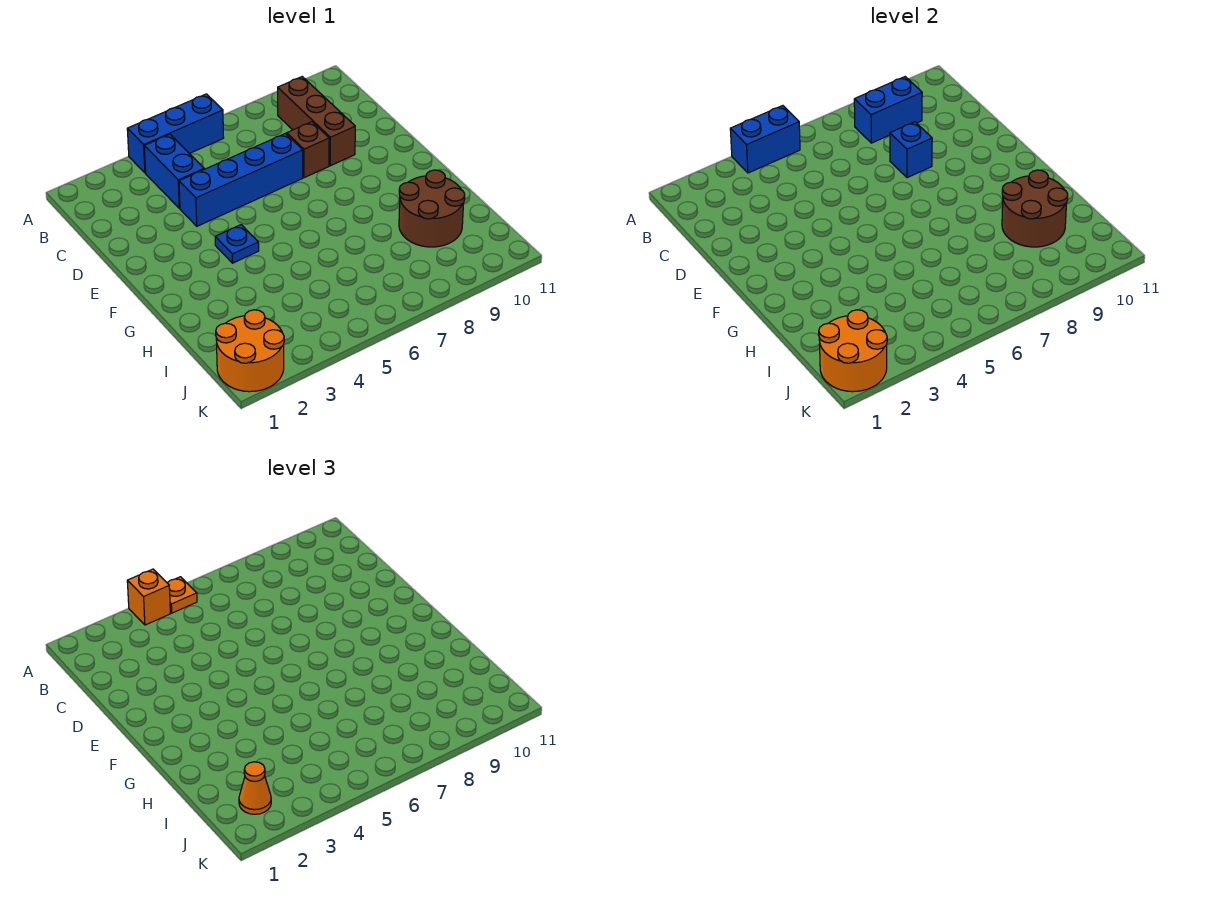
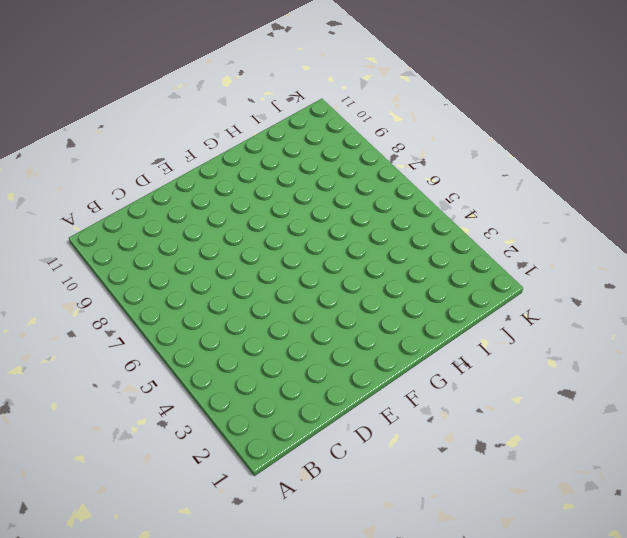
none -> blue 1x3 brick [127,94,224,173]
none -> blue 1x2 brick [144,134,204,208]
none -> brown 1x3 brick [278,77,355,166]

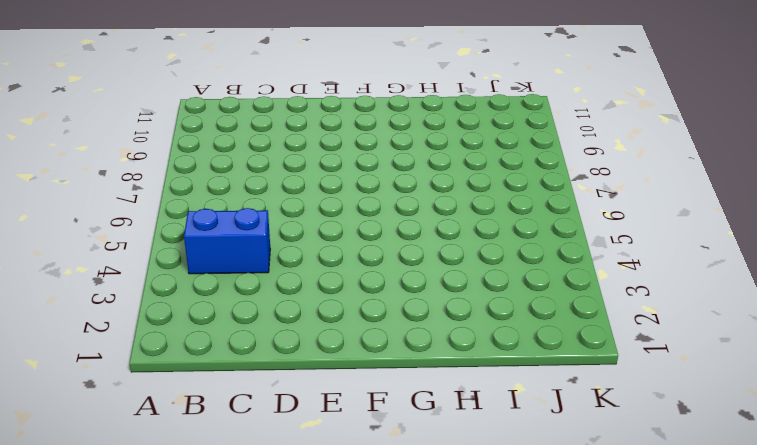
none -> blue 1x3 brick [127,94,224,173]
none -> brown 1x3 brick [278,77,355,166]
none -> blue 1x4 brick [179,133,303,226]

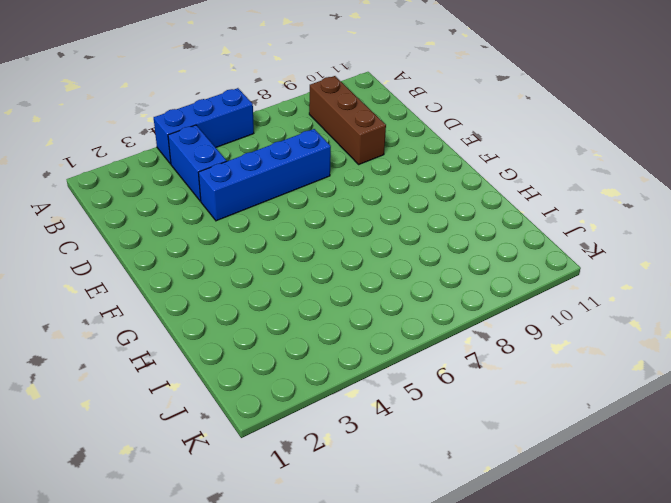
none -> brown 1x1 brick [287,122,329,178]
none -> blue 1x1 plate [215,225,259,263]
none -> brown 2x2 round brick [399,170,465,247]

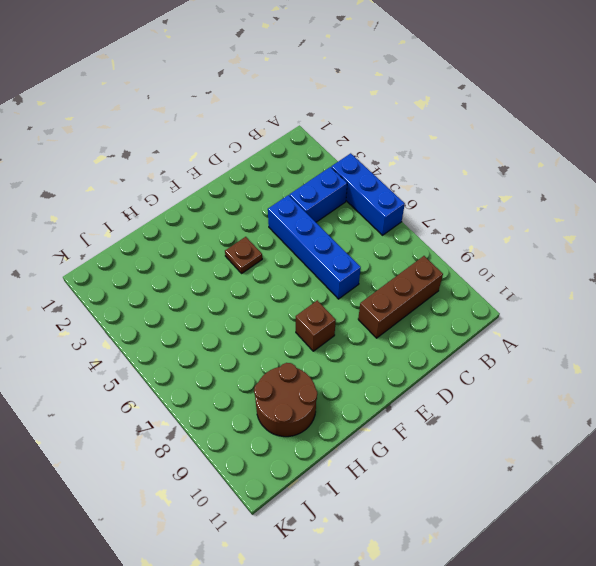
brown 1x1 plate [225,237,262,273] -> blue 1x1 plate [215,225,259,263]
brown 1x1 brick [296,300,336,351] -> brown 1x1 brick moved to [287,122,329,178]
none -> orange 2x2 round brick [216,310,284,392]
none -> blue 1x2 brick [730,106,800,173]
none -> blue 1x2 brick [854,77,922,143]

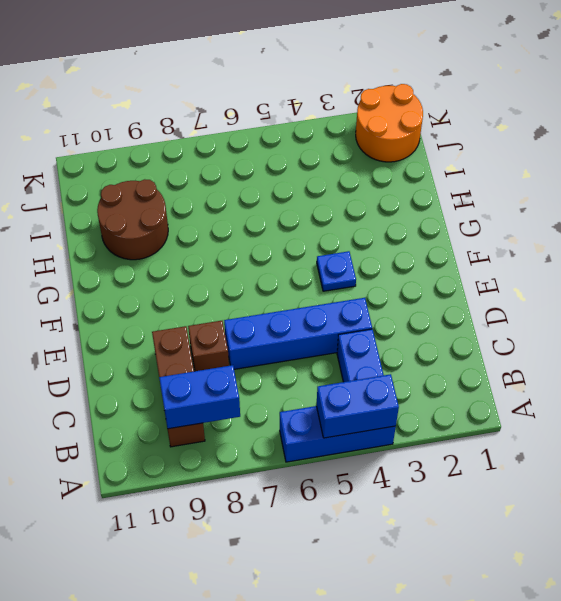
none -> blue 1x1 brick [890,122,932,178]
none -> brown 2x2 round brick [1002,170,1068,247]
none -> orange 2x2 round brick [819,310,887,392]

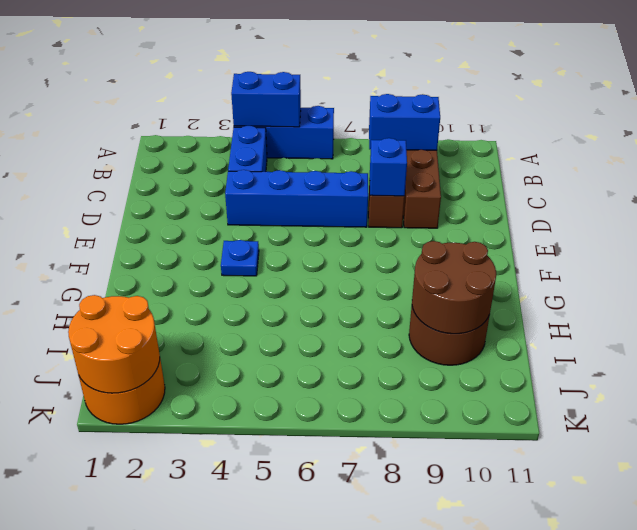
none -> orange 1x1 brick [127,569,170,625]
none -> orange 1x1 plate [167,577,197,613]
none -> orange 1x1 cone [239,762,271,814]

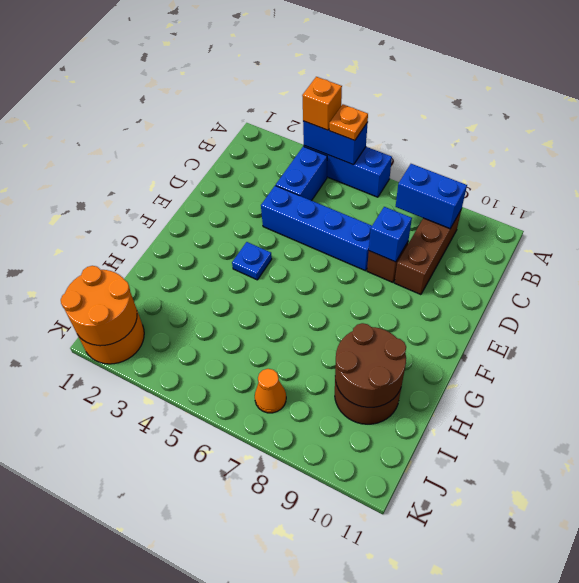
orange 1x1 cone [255,369,286,413] -> orange 1x1 cone moved to [239,762,271,814]

